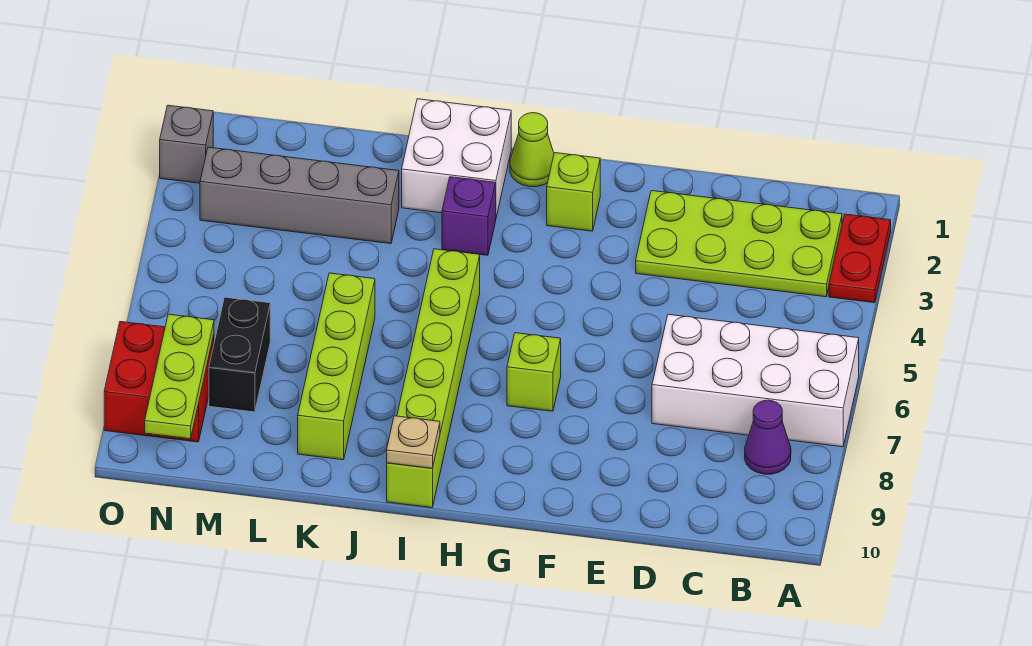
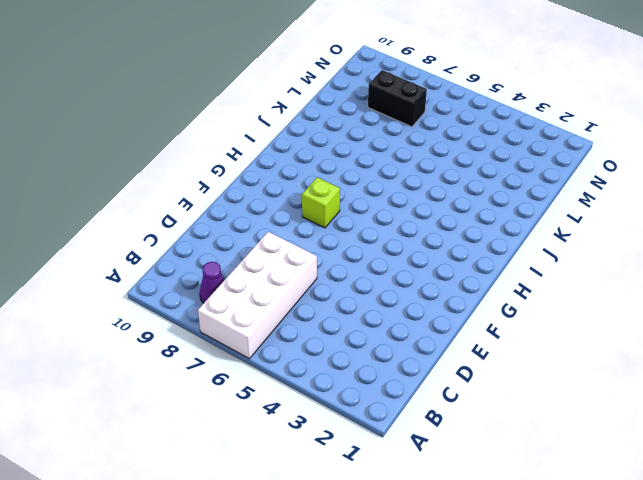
none -> red 1x2 plate [829,214,891,303]
none -> lime 2x4 plate [636,191,842,297]
none -> lime 1x1 brick [547,153,600,231]

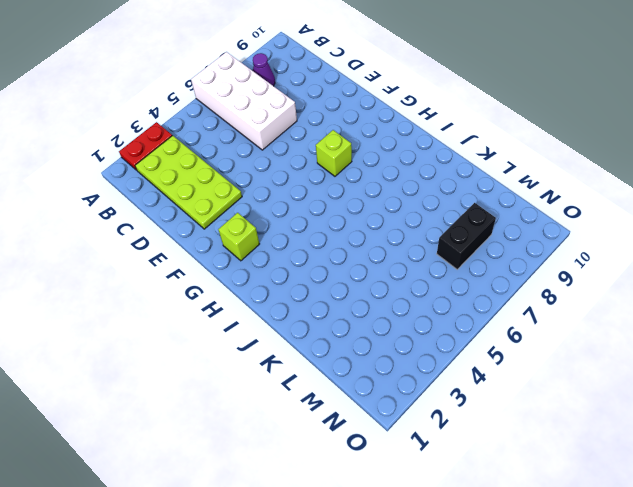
none -> lime 1x1 cone [510,113,554,187]
none -> white 2x2 brick [402,99,511,217]
none -> purple 1x1 brick [442,177,496,255]

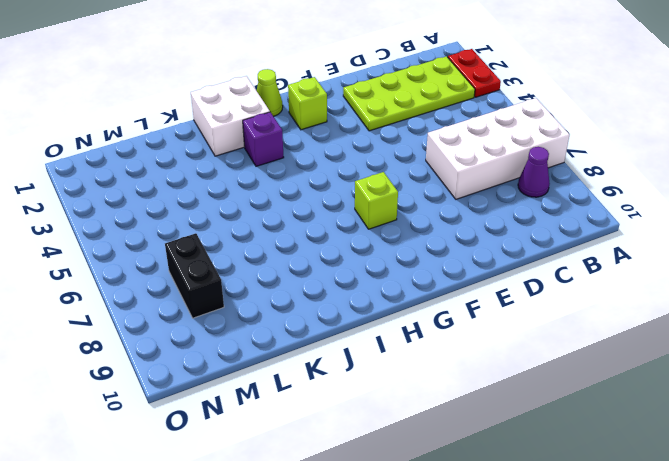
none -> lime 1x6 brick [387,249,480,508]
none -> grey 1x4 brick [200,147,399,244]
none -> lime 1x4 brick [298,273,375,460]

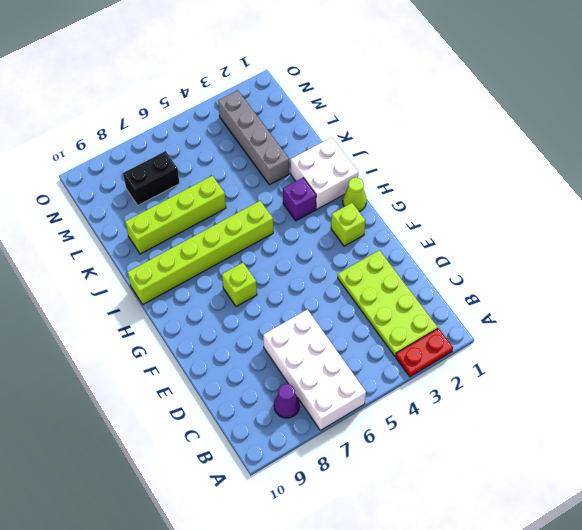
none -> red 2x2 brick [104,322,214,442]
none -> grey 1x1 brick [160,105,213,183]
none -> tan 1x1 plate [387,416,440,468]

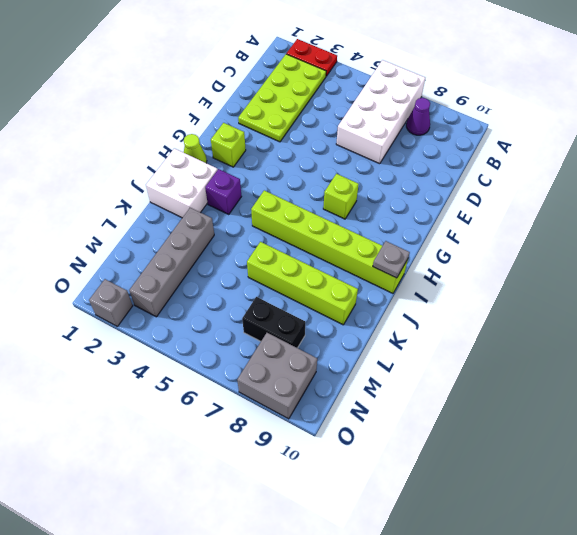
grey 1x1 plate [373,241,410,278] -> tan 1x1 plate [387,416,440,468]
grey 2x2 brick [237,333,317,419] -> red 2x2 brick [104,322,214,442]
none -> lime 1x3 plate [145,314,214,439]

